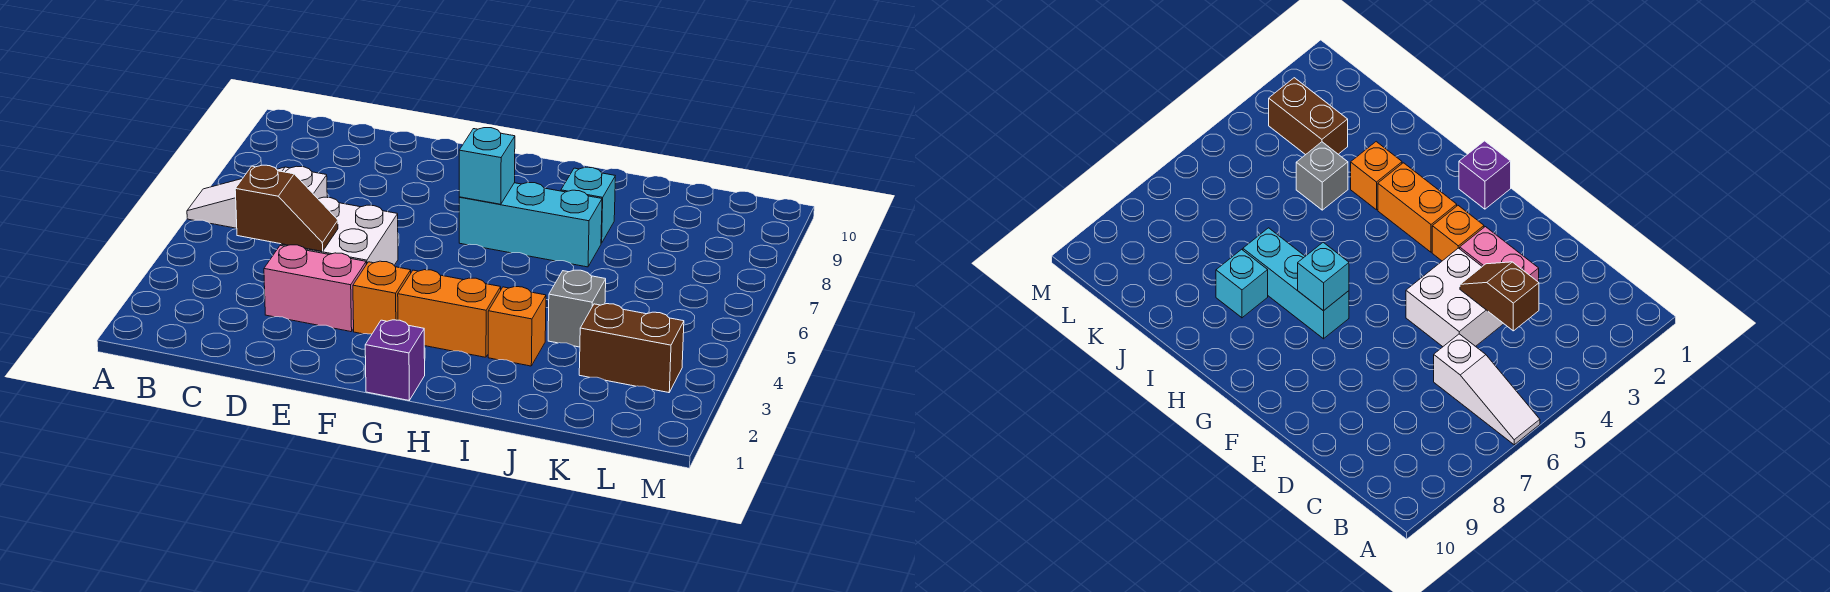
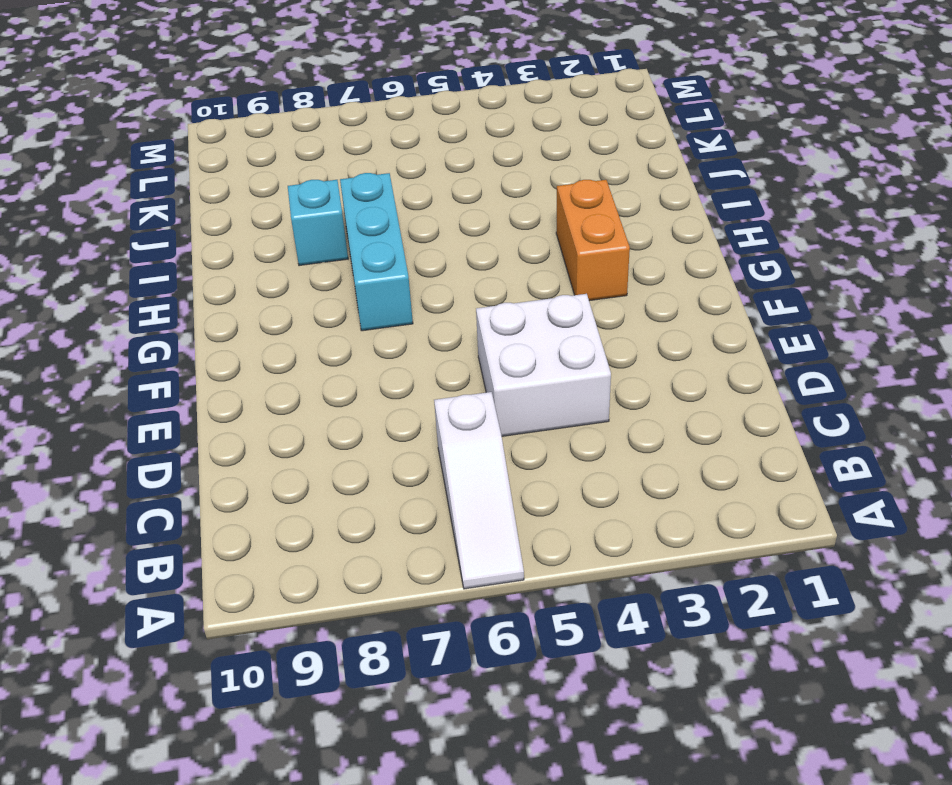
none -> pink 1x2 brick [264,245,366,332]
none -> orange 1x1 brick [353,261,411,334]
none -> purple 1x1 brick [365,320,425,400]

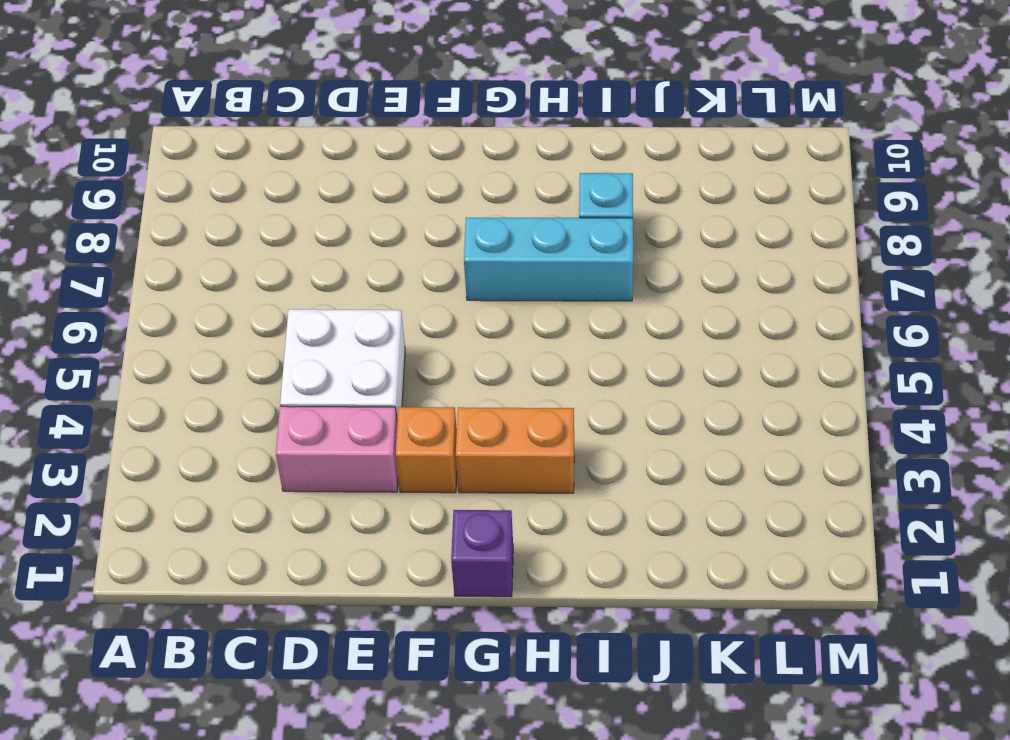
none -> white 1x3 slope [187,166,327,228]
none -> orange 1x1 brick [488,287,546,366]
none -> grey 1x1 brick [548,270,606,347]

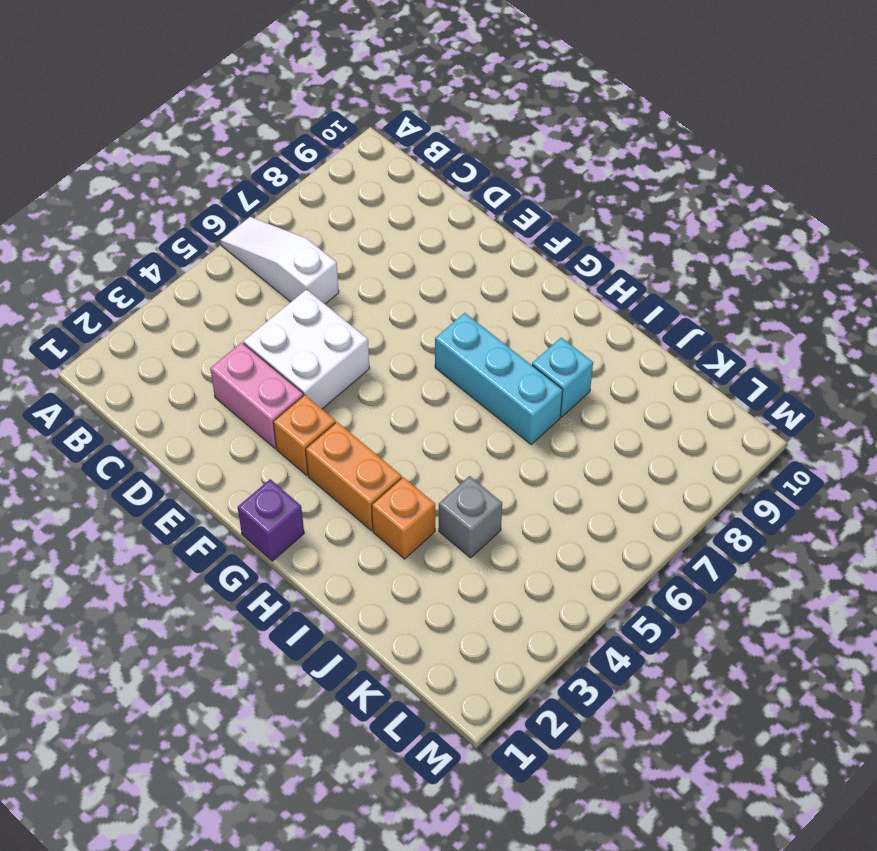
none -> brown 1x2 brick [579,304,684,393]
none -> brown 1x2 slope [235,165,338,251]
none -> cyan 1x1 brick [459,128,515,204]

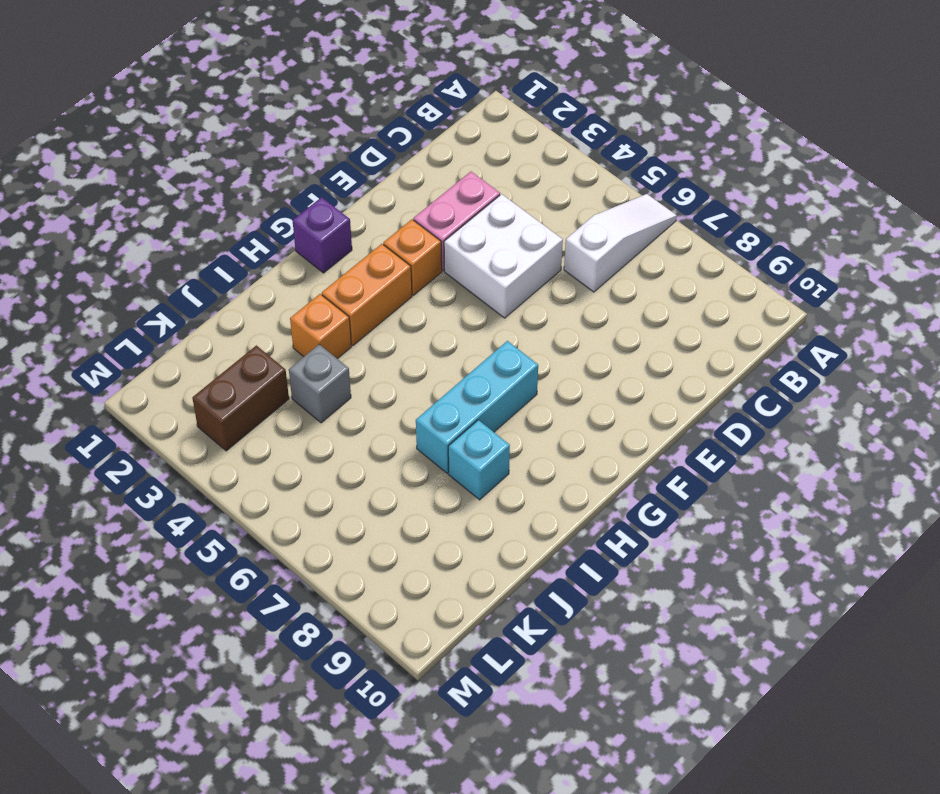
none -> brown 1x2 slope [235,165,338,251]
none -> cyan 1x1 brick [459,128,515,204]

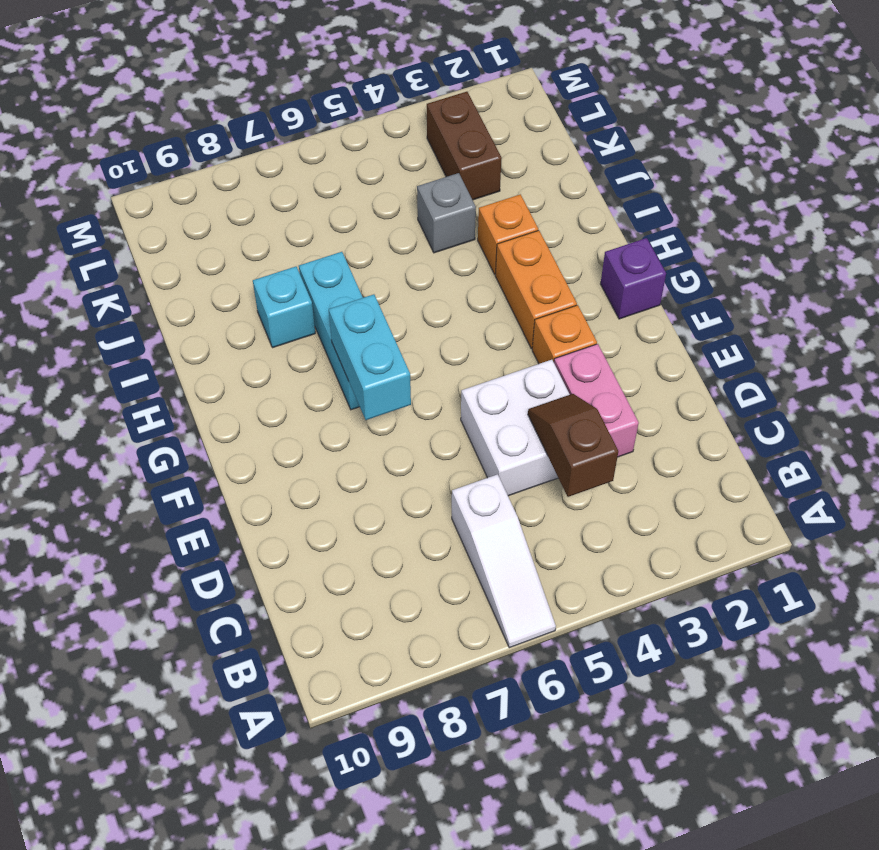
cyan 1x2 brick [329,294,411,420] -> cyan 1x1 brick [459,128,515,204]

